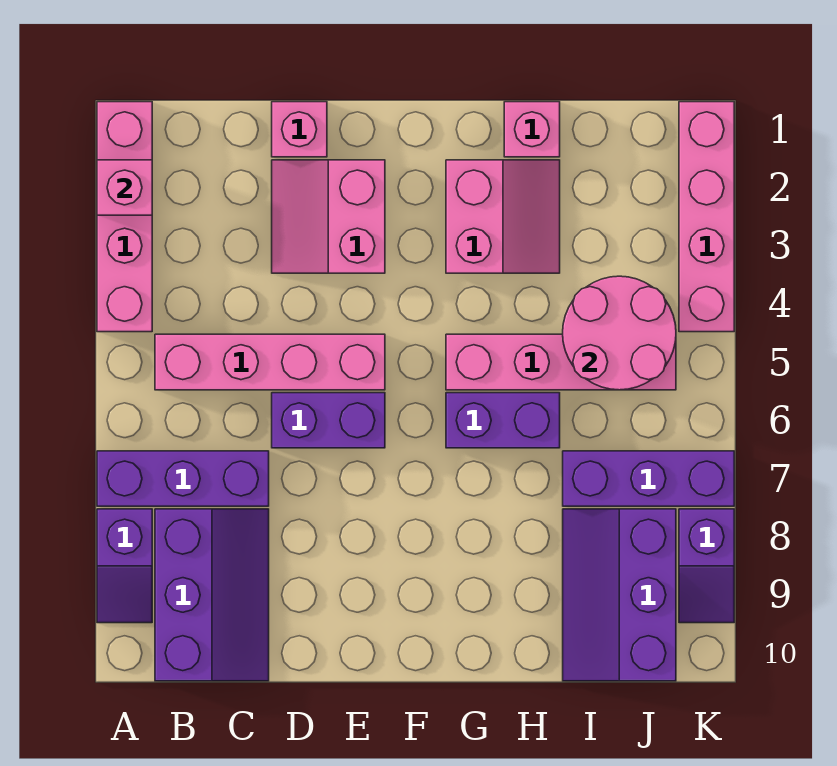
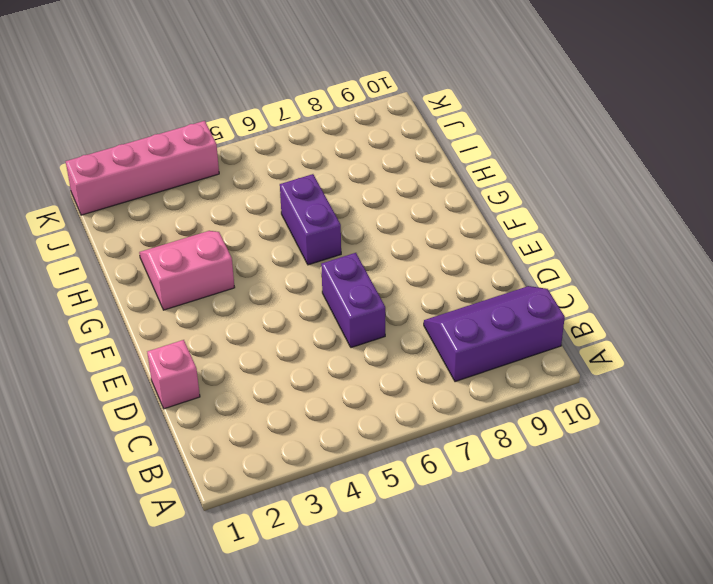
none -> pink 1x4 brick [97,102,152,332]
none -> purple 1x3 brick [97,451,269,506]
none -> purple 1x2 slope [97,509,152,623]

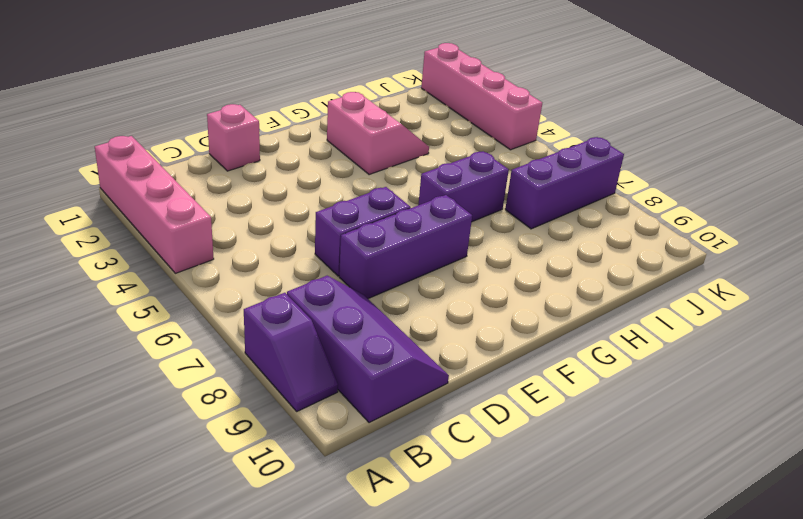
purple 1x3 brick [339,195,472,299] -> purple 1x3 brick moved to [97,451,269,506]
none -> pink 1x4 brick [155,334,385,390]
none -> pink 2x2 slope [272,160,385,273]
none -> pink 1x4 brick [446,334,676,390]

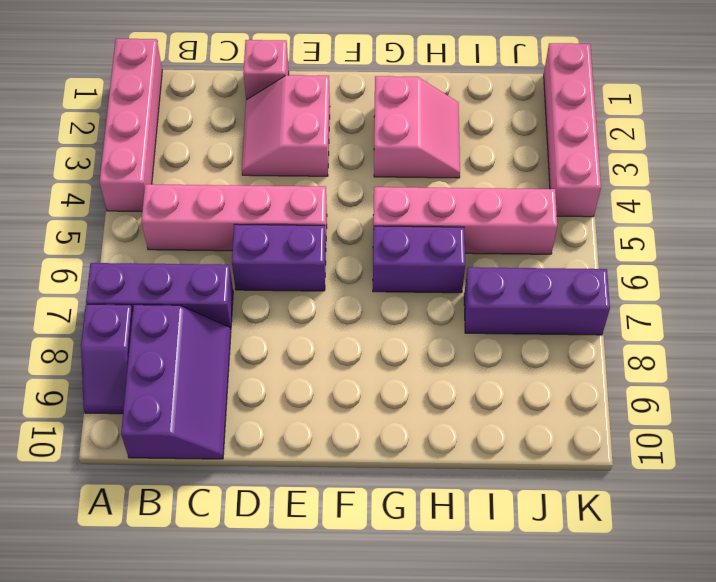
none -> pink 1x1 brick [504,102,560,157]
none -> purple 2x3 slope [563,509,676,681]
none -> purple 1x2 slope [679,509,734,623]

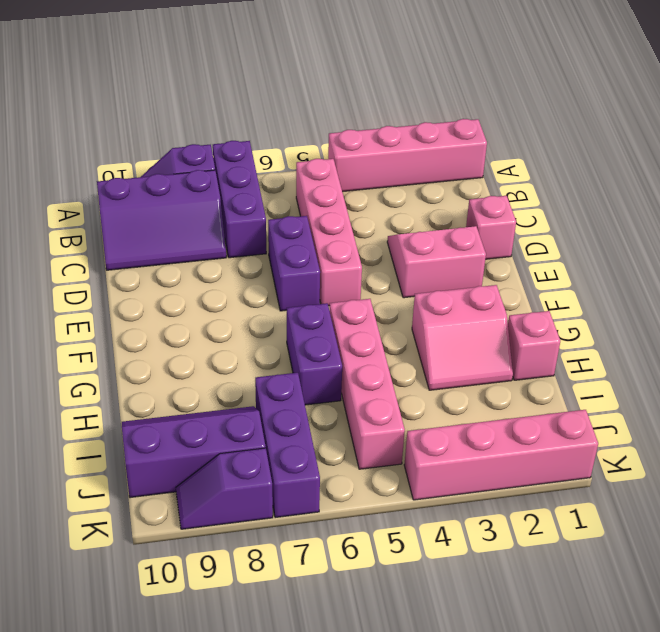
none -> pink 1x1 brick [97,160,152,215]
none -> pink 2x2 round brick [563,276,676,390]

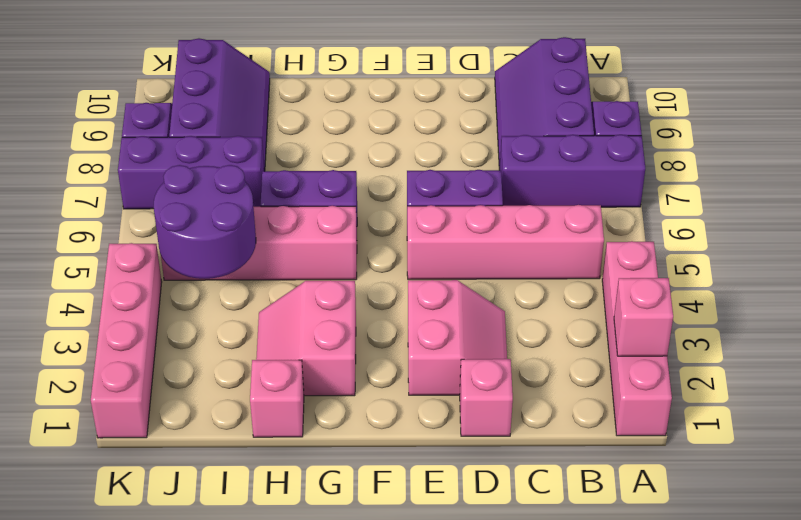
purple 2x2 round brick [154,165,256,279] -> pink 2x2 round brick [563,276,676,390]

